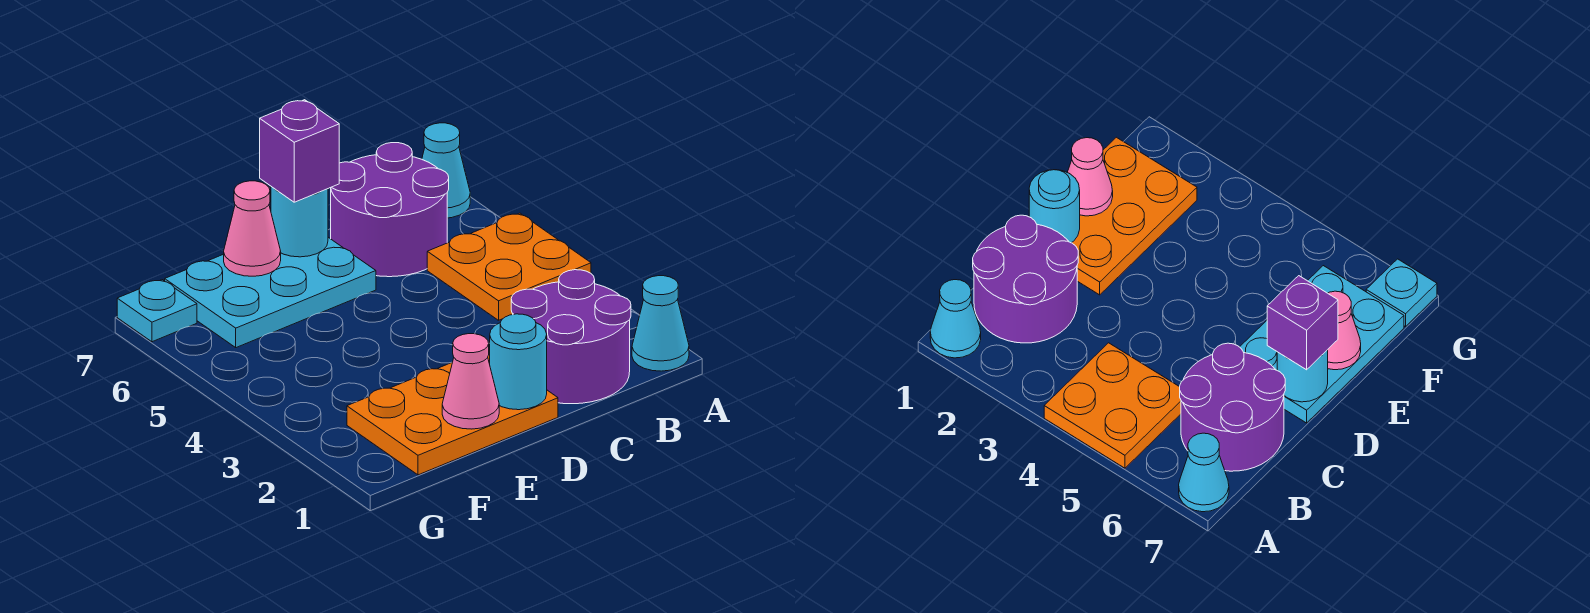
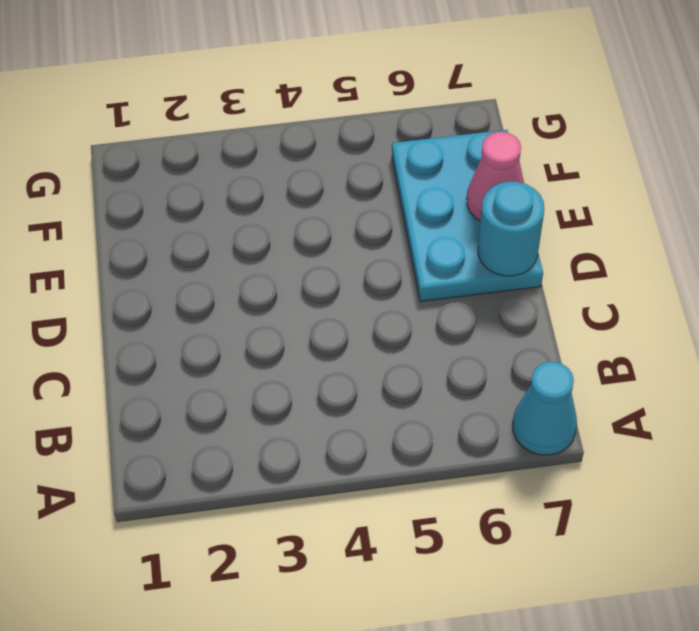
none -> cyan 1x1 cone [632,276,689,371]
none -> orange 2x2 plate [427,213,591,320]
none -> purple 2x2 round brick [511,270,631,404]

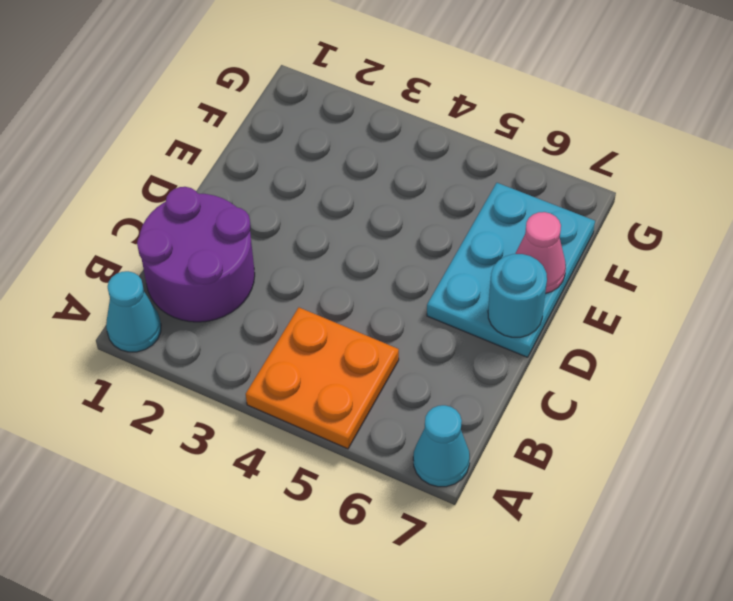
none -> purple 2x2 round brick [331,143,449,277]
none -> orange 2x3 plate [347,350,558,475]
none -> cyan 1x1 plate [117,280,197,342]

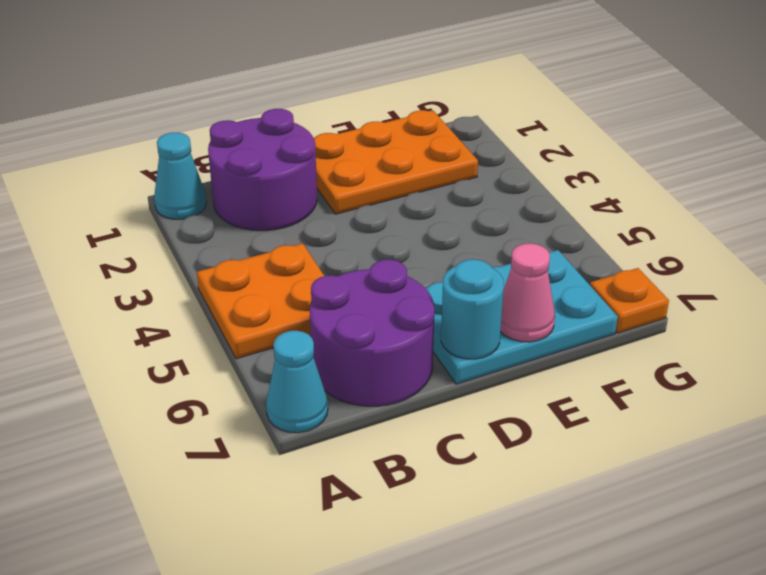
orange 1x1 plate [590,268,669,333] -> cyan 1x1 plate [117,280,197,342]
none -> cyan 1x1 round brick [490,314,547,410]
none -> pink 1x1 cone [442,334,499,429]
none -> purple 1x1 brick [260,100,339,202]

